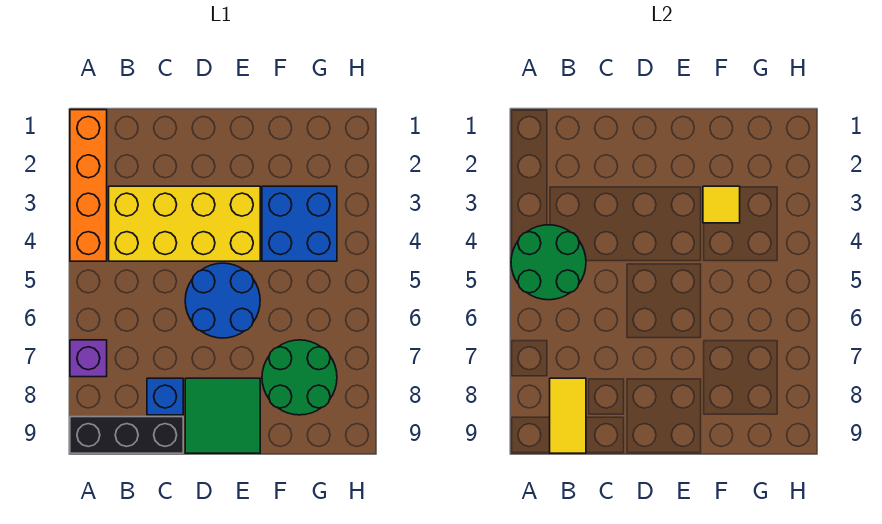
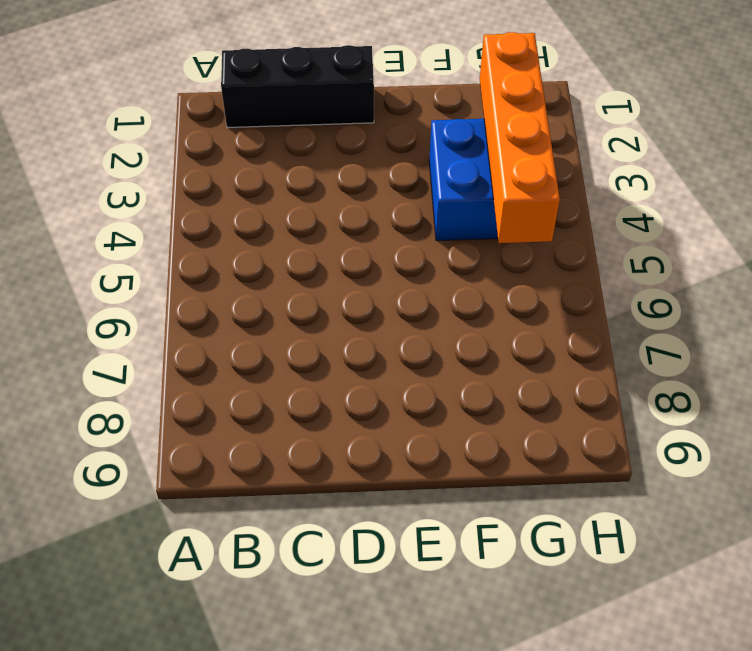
black 1x3 brick [221,45,374,128] -> black 1x3 brick moved to [70,417,183,453]
orange 1x4 brick [480,32,560,243] -> orange 1x4 brick moved to [70,110,107,261]
none -> purple 1x1 brick [70,340,107,377]
none -> yellow 2x4 brick [109,186,260,261]
none -> blue 1x1 brick [147,378,183,415]

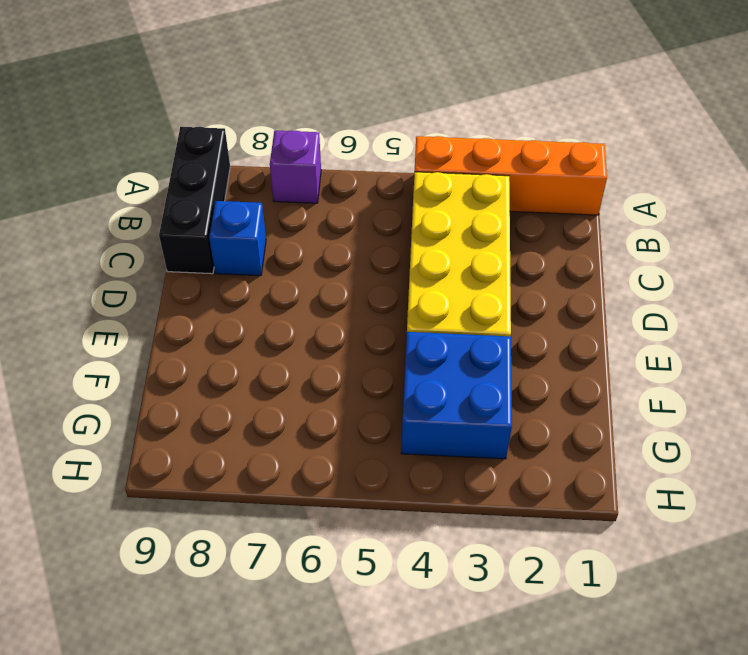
none -> blue 2x2 round brick [185,263,260,338]
none -> green 2x2 tile [185,378,260,453]
none -> green 2x2 round brick [262,340,337,415]

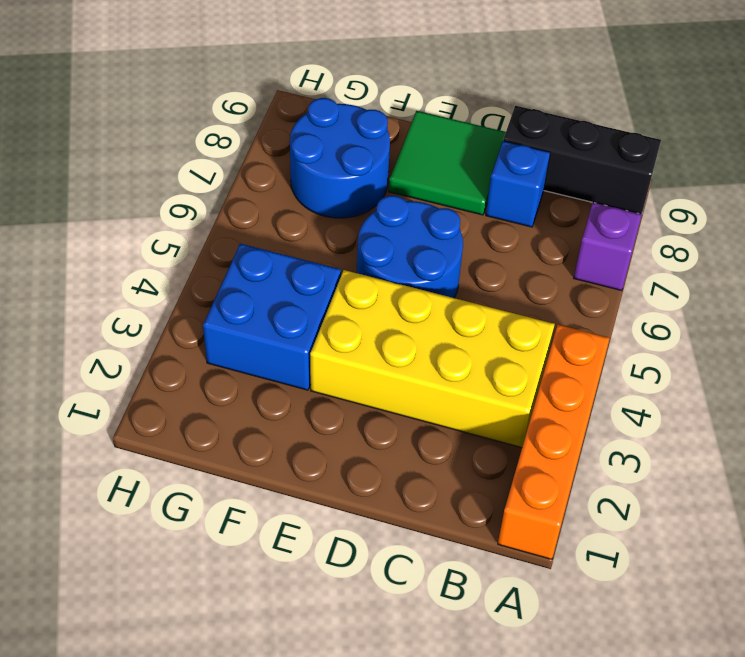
blue 2x2 round brick [290,98,390,218] -> green 2x2 round brick [262,340,337,415]
none -> green 2x2 round brick [511,225,586,300]
none -> yellow 1x2 tile [550,378,586,453]
none -> yellow 1x1 tile [703,186,740,223]

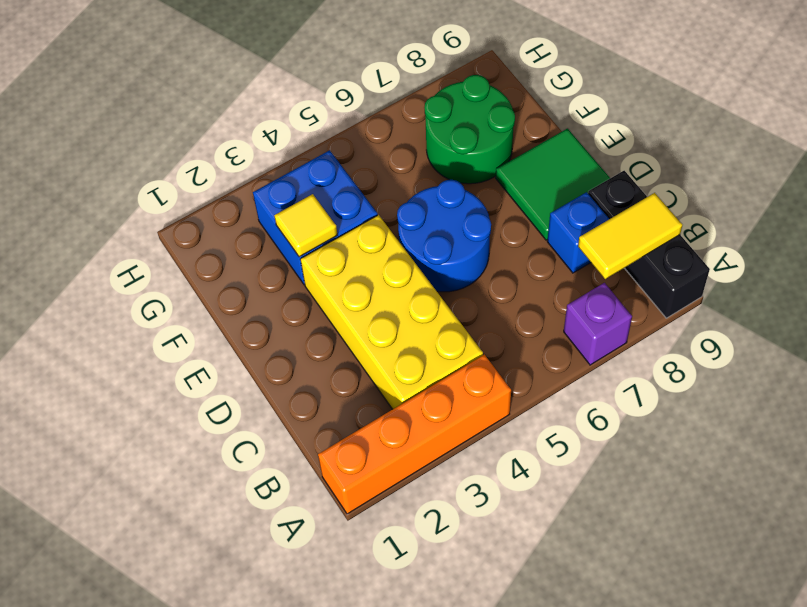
none -> green 2x2 round brick [511,225,586,300]

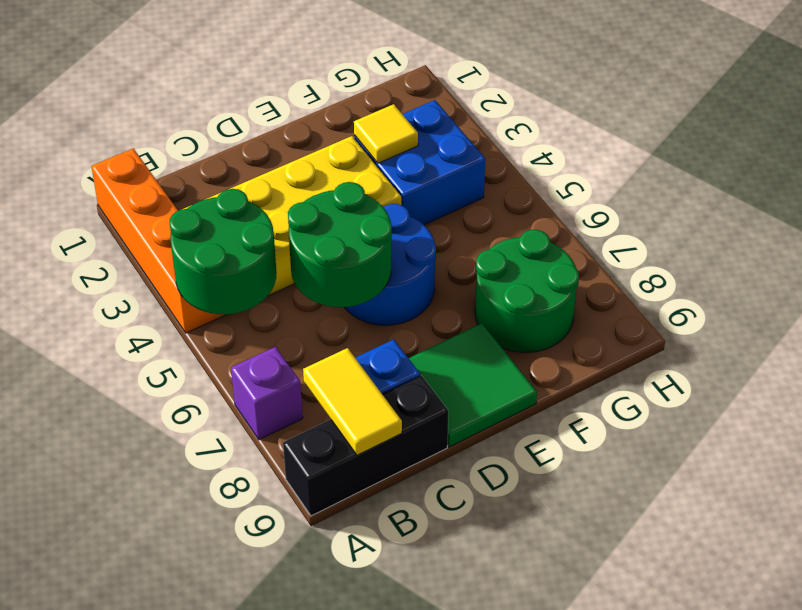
green 2x2 round brick [288,182,392,307] -> none

